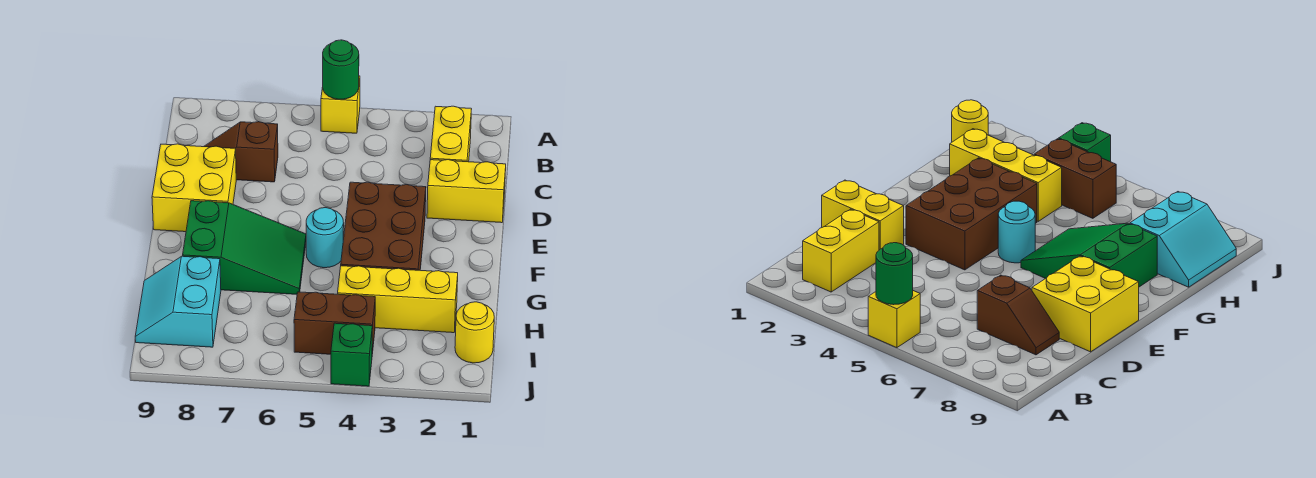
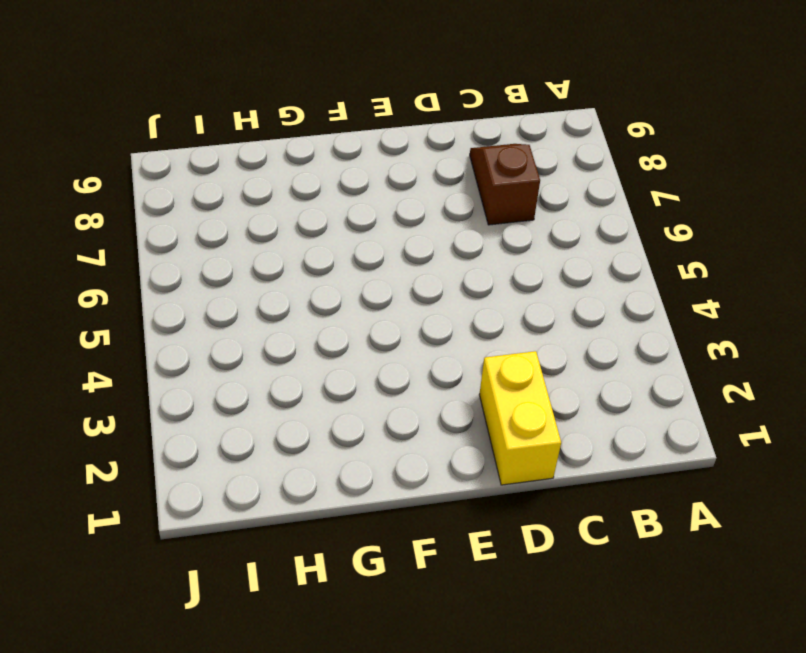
none -> yellow 1x1 brick [321,76,360,133]
none -> yellow 1x2 brick [430,106,471,162]
none -> yellow 2x2 brick [152,144,236,232]

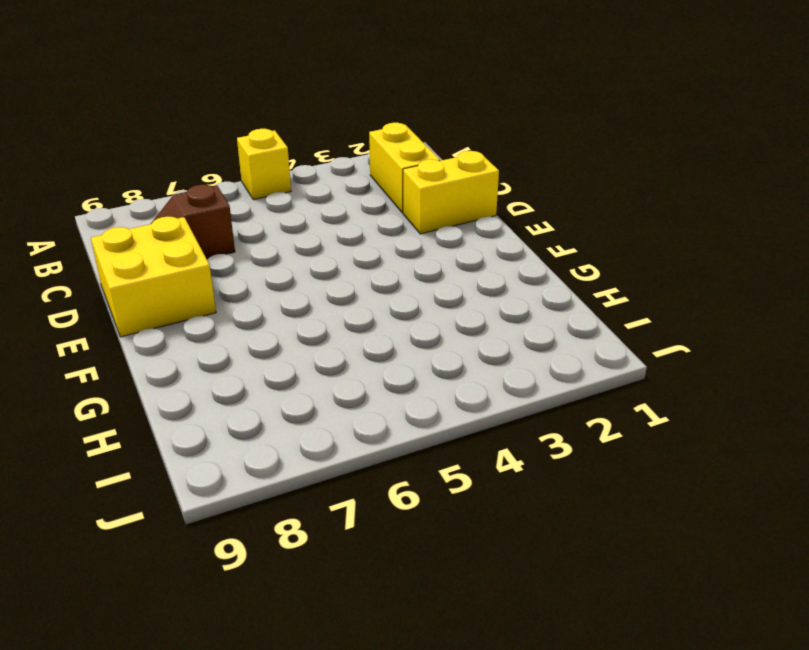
none -> brown 2x3 brick [341,182,426,270]
none -> cyan 1x1 round brick [306,208,344,268]
none -> green 2x3 slope [183,201,306,294]

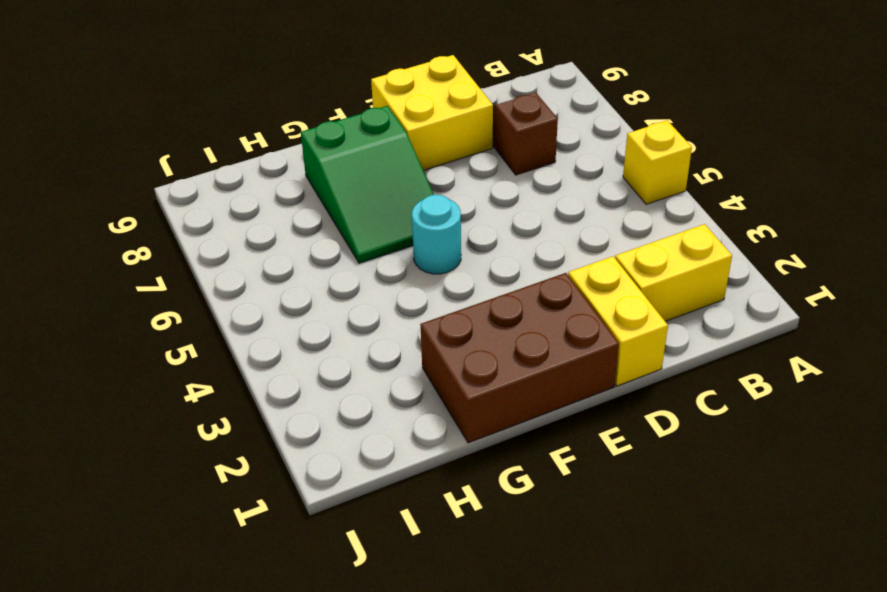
brown 2x3 brick [420,273,619,443] -> brown 2x3 brick moved to [341,182,426,270]
none -> yellow 1x3 brick [338,266,458,333]
none -> cyan 2x2 slope [135,256,221,347]
none -> yellow 1x1 round brick [455,302,494,363]

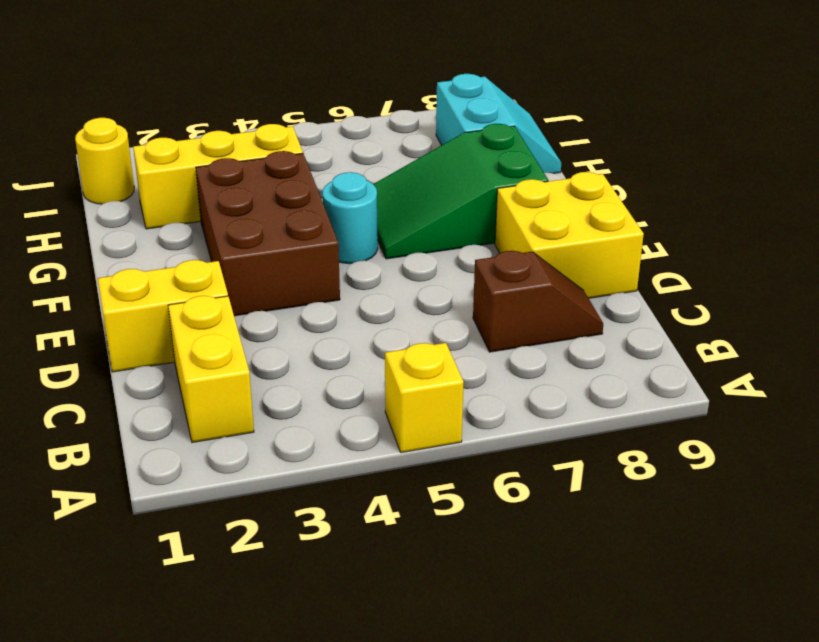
none -> brown 1x2 brick [294,292,375,354]
none -> green 1x1 brick [331,323,372,386]
none -> green 1x1 round brick [323,40,359,99]

